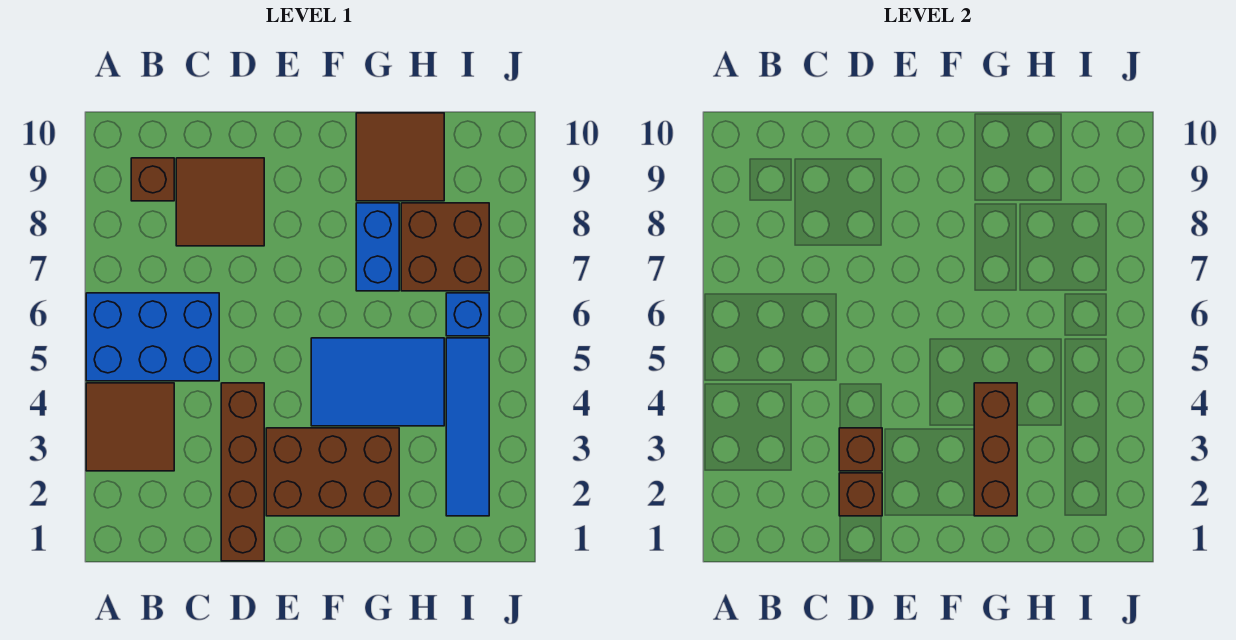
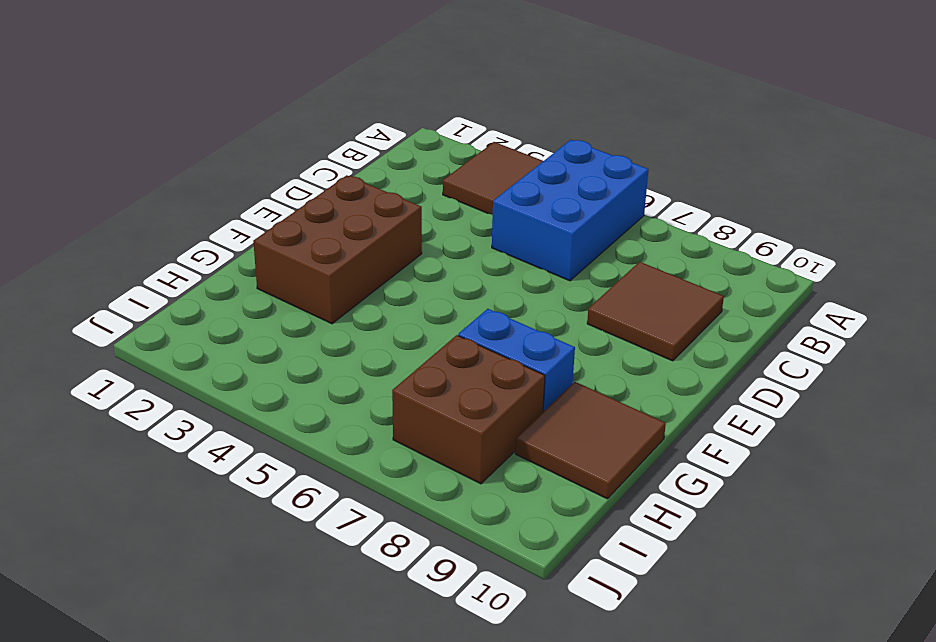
none -> brown 1x1 brick [131,158,174,201]
none -> brown 1x4 brick [221,383,264,561]
none -> blue 2x3 tile [311,338,444,426]

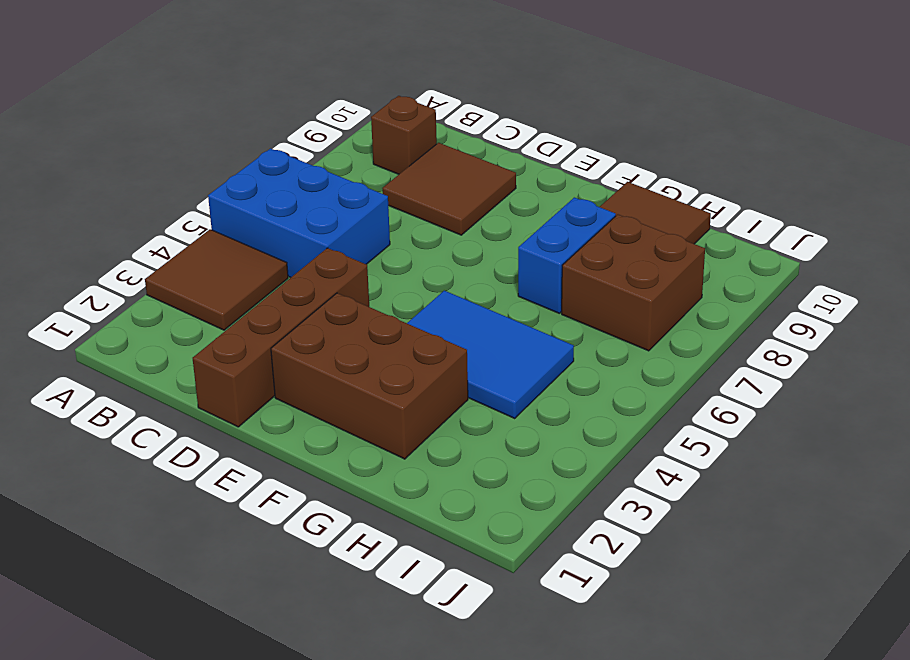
none -> blue 1x4 tile [446,338,489,516]
none -> blue 1x1 brick [446,293,489,336]
none -> brown 1x1 brick [839,473,882,516]

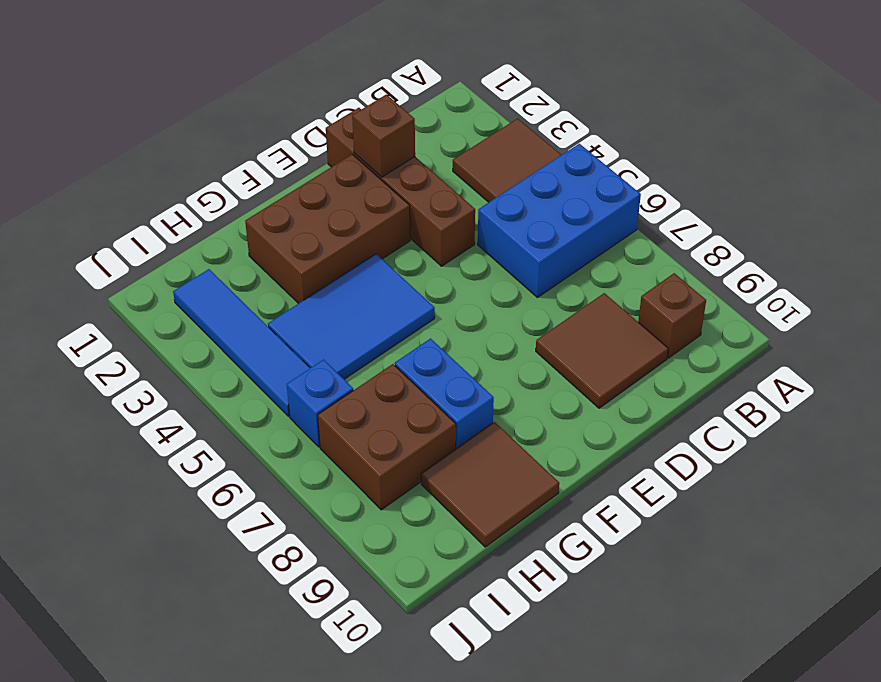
none -> brown 1x1 brick [839,428,882,471]
none -> brown 1x3 brick [974,383,1017,516]

